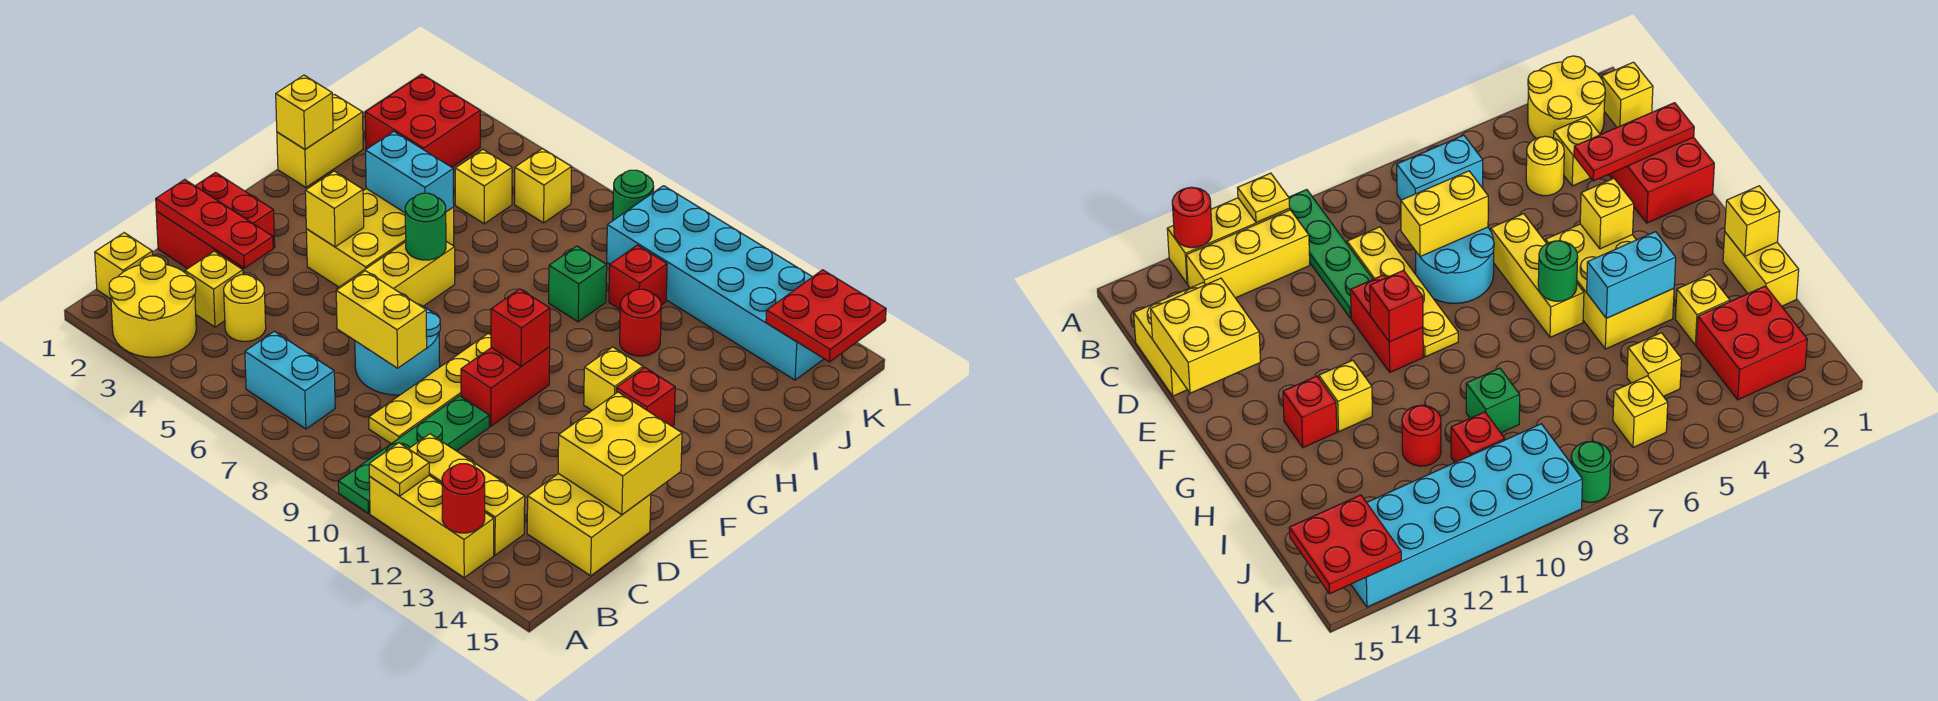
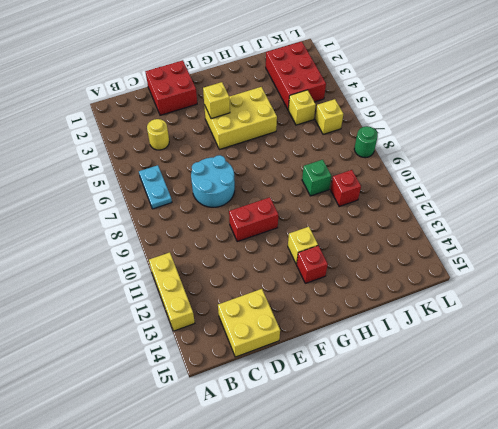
cyan 1x2 plate [139,165,172,209] -> cyan 1x2 brick [245,331,335,429]
red 2x3 brick [266,41,326,110] -> red 2x2 brick [365,75,480,167]
none -> yellow 2x2 round brick [109,256,196,357]
none -> green 1x4 plate [338,396,489,513]
none -> yellow 1x1 brick [95,233,153,299]
none -> yellow 1x3 brick [409,434,525,555]

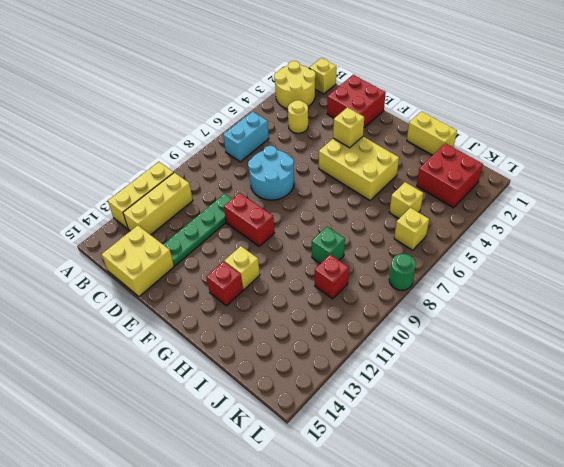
green 1x4 plate [163,194,232,266] -> green 1x4 plate turned to [338,396,489,513]
none -> yellow 1x1 brick [185,251,243,327]
none -> yellow 1x4 plate [369,333,491,444]
none -> yellow 1x3 brick [337,242,455,306]
none -> yellow 1x1 brick [1675,274,1730,345]

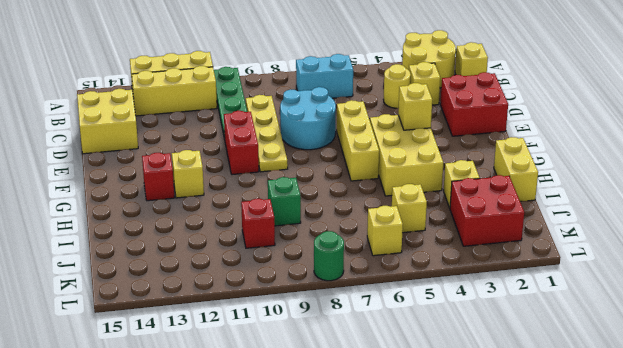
none -> red 1x1 round brick [620,289,661,356]
none -> cyan 2x6 brick [607,186,824,380]
none -> yellow 1x1 plate [369,443,429,496]
none -> red 1x1 round brick [442,464,485,533]

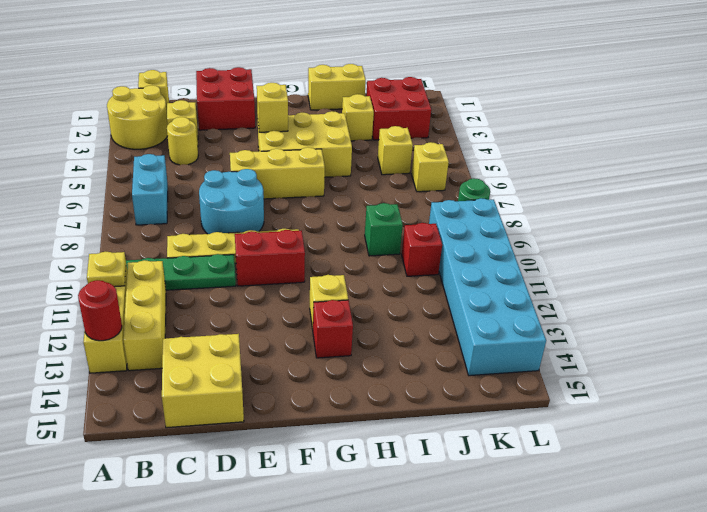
none -> red 1x1 round brick [620,289,661,356]
none -> red 1x3 plate [156,180,273,268]
none -> yellow 1x2 brick [336,271,427,368]
none -> yellow 2x2 brick [558,392,682,515]

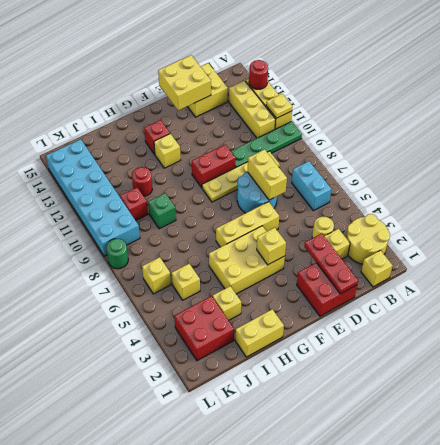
none -> red 1x1 brick [491,289,550,366]
none -> green 1x1 round brick [405,193,446,260]
none -> yellow 1x1 brick [276,75,333,149]
none -> cyan 1x2 brick [366,131,454,213]

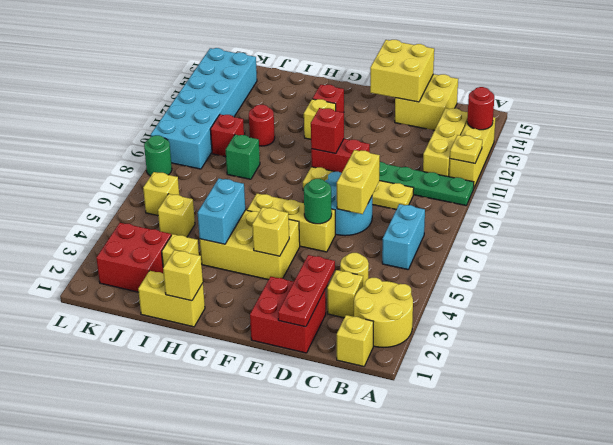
green 1x1 round brick [304,179,332,224] -> green 1x1 round brick moved to [405,193,446,260]
none -> red 2x2 plate [766,270,886,362]

